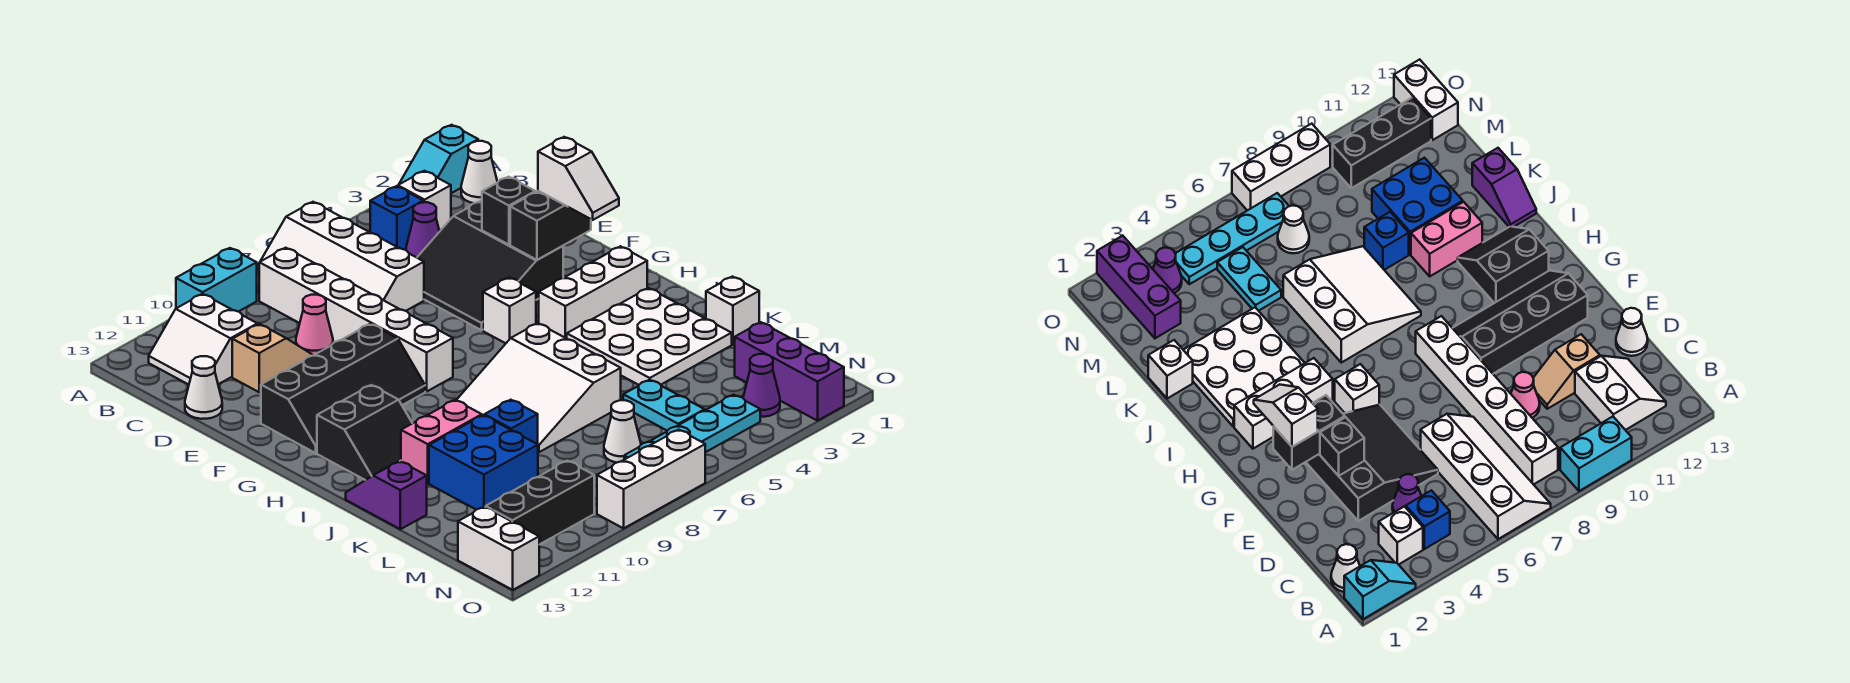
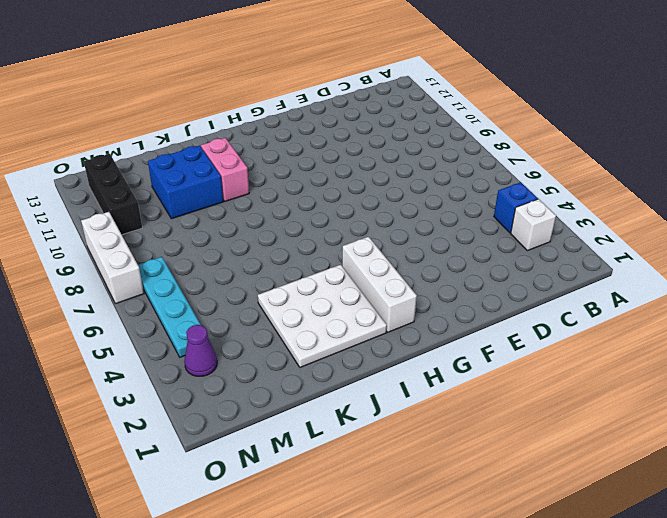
none -> cyan 1x2 slope [399,125,478,193]
none -> white 2x4 slope [261,202,424,311]
none -> cyan 1x2 brick [176,248,257,312]
none -> white 1x1 cone [461,141,497,203]

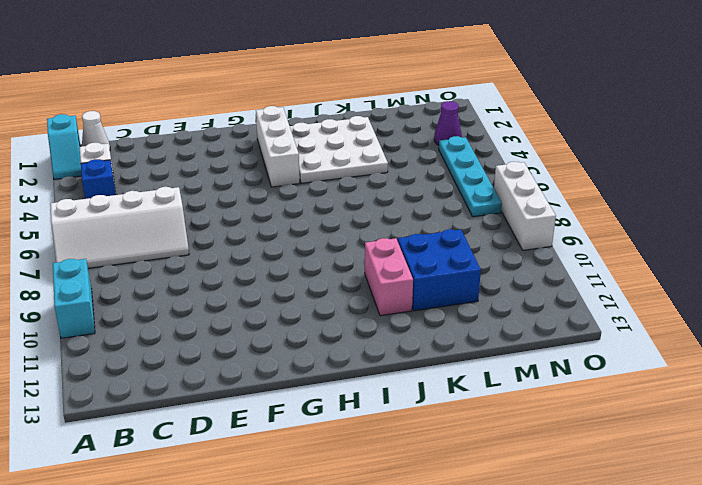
none -> white 1x6 brick [259,248,453,392]
none -> white 2x2 slope [149,294,257,385]
none -> purple 1x1 cone [406,202,440,258]
none -> black 3x3 slope [417,201,563,330]

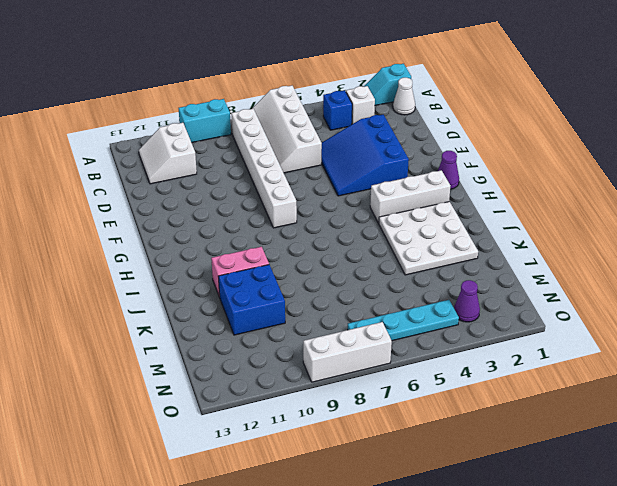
blue 3x3 slope [321,115,409,196] -> black 3x3 slope [417,201,563,330]
purple 1x1 cone [438,151,459,189] -> purple 1x1 cone moved to [406,202,440,258]
none -> pink 1x1 cone [296,295,333,355]
none -> tan 1x2 slope [232,324,313,392]
none -> white 1x1 cone [185,356,222,419]
none -> black 2x4 slope [261,324,425,453]

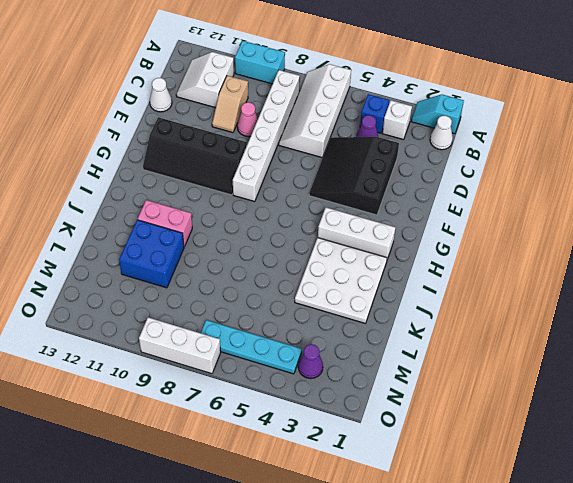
tan 1x2 slope [212,76,248,133] -> tan 1x2 slope turned to [232,324,313,392]
none -> white 1x1 brick [483,277,536,343]
none -> black 2x2 slope [317,385,412,480]
none -> white 3x3 slope [456,323,621,452]
none -> purple 1x2 slope [346,461,427,529]

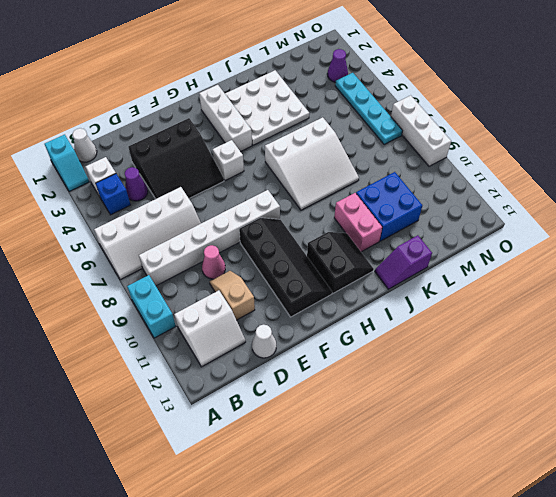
none -> white 1x1 brick [706,277,759,345]
none -> blue 1x1 brick [484,400,538,444]
none -> cyan 1x2 plate [623,380,705,431]
none -> purple 1x3 brick [735,322,844,421]

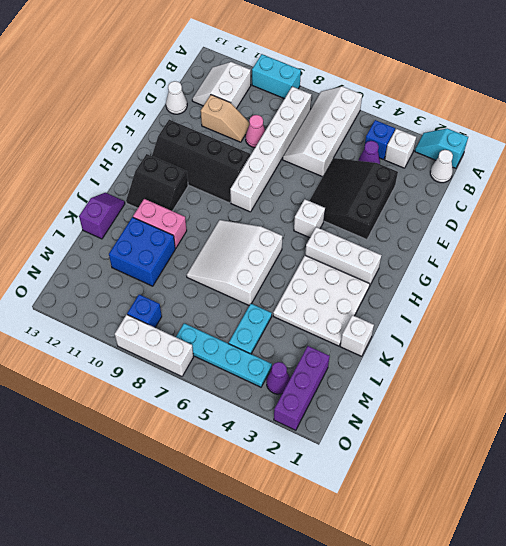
blue 1x1 brick [127,295,162,327] -> blue 1x1 brick moved to [484,400,538,444]
none -> white 1x1 cone [604,400,641,463]
none -> black 1x3 brick [486,461,594,545]
none -> white 1x2 brick [458,507,539,590]
none -> black 1x1 brick [482,177,535,245]

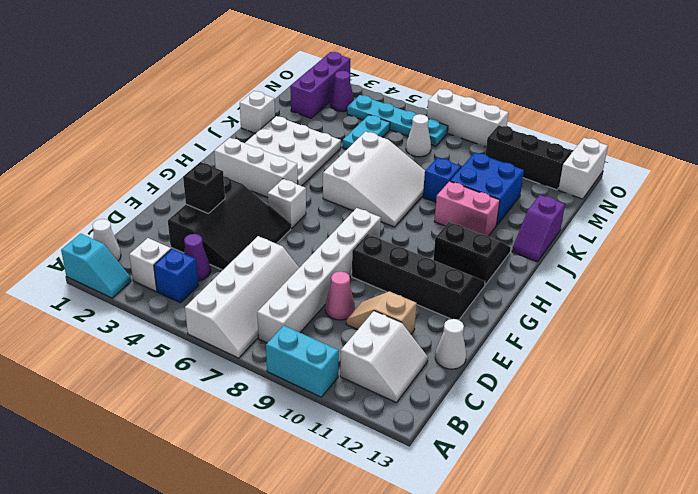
none -> black 1x2 brick [510,191,591,260]
none -> white 1x2 slope [538,137,619,220]

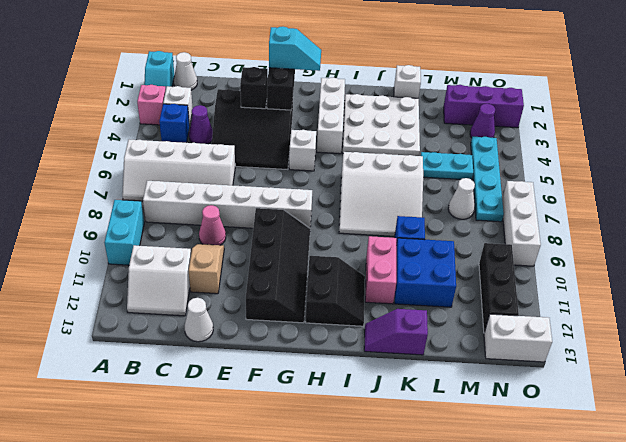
pink 1x1 brick [137,85,166,125] -> none
cyan 1x2 slope [269,27,321,71] -> white 1x2 slope [538,137,619,220]

